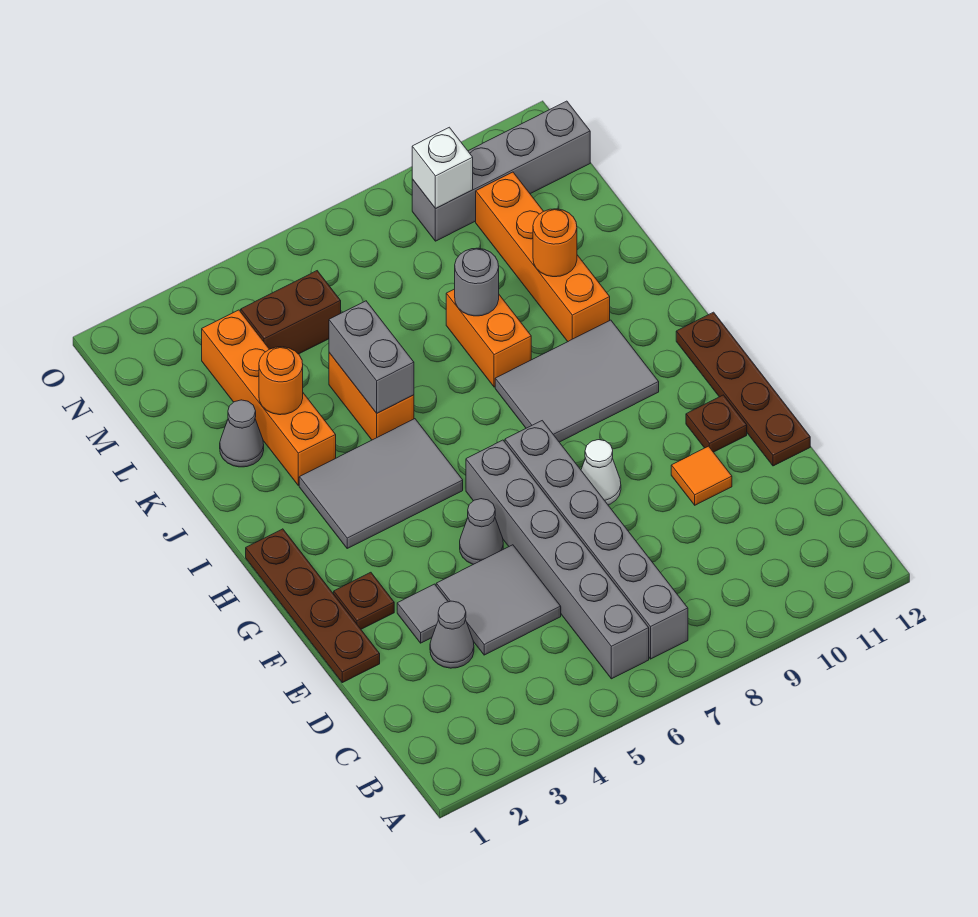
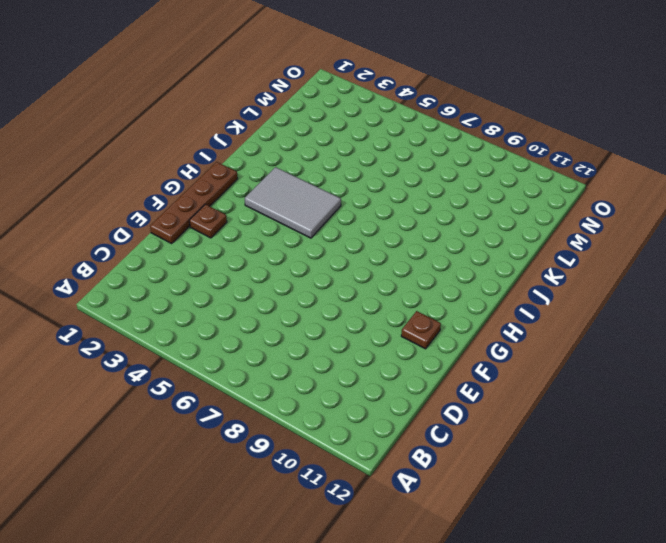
none -> grey 1x6 brick [466,440,649,679]
none -> grey 1x6 brick [505,421,688,659]
none -> grey 1x1 cone [430,601,474,668]

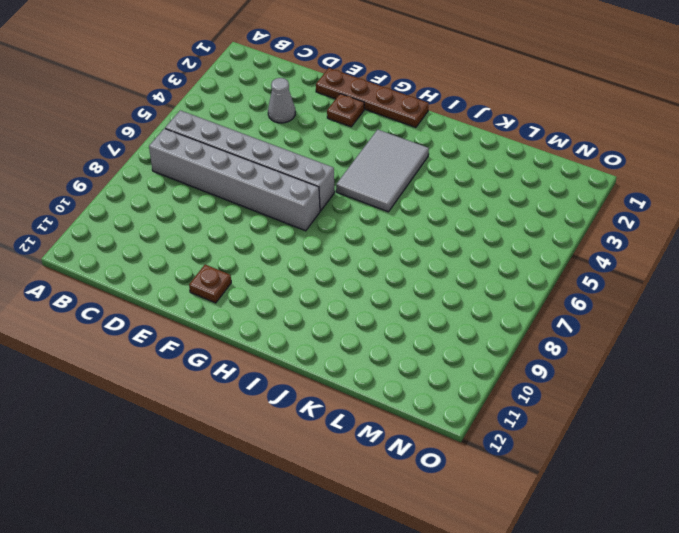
none -> grey 2x2 tile [436,545,561,655]
none -> grey 1x1 tile [397,584,448,643]
none -> orange 1x1 tile [671,446,732,505]

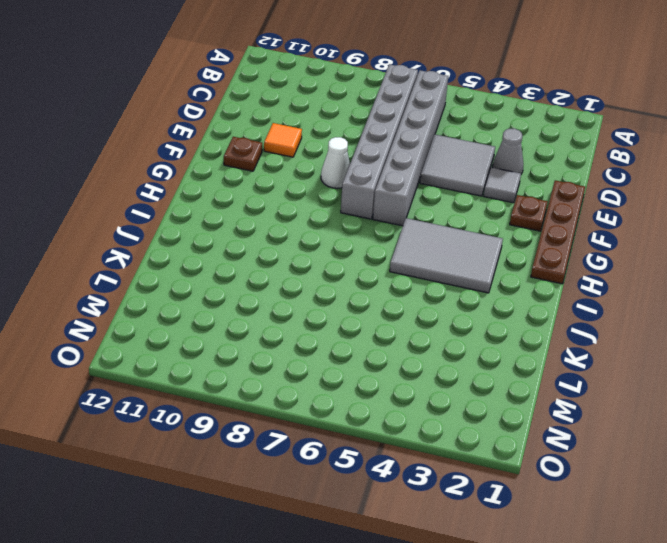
none -> brown 1x4 plate [676,312,810,466]
none -> grey 1x1 cone [460,499,503,564]
none -> grey 2x3 tile [495,320,659,442]

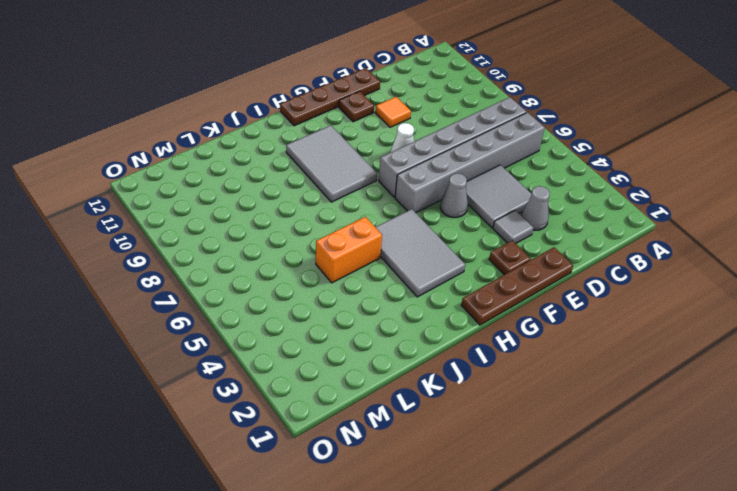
none -> orange 1x4 brick [202,310,336,485]
none -> orange 1x2 brick [446,289,531,387]
none -> orange 1x4 brick [476,172,610,342]

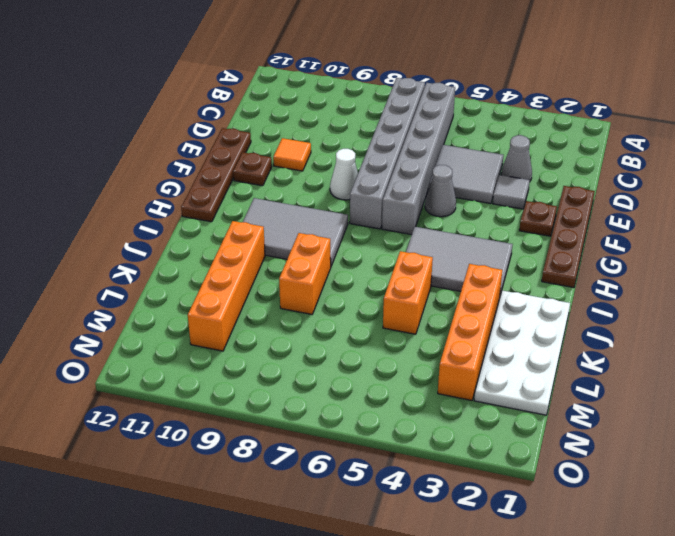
white 2x4 plate [474,291,570,415] -> grey 1x1 cone [220,400,264,467]
none -> brown 1x2 brick [241,271,341,354]
none -> grey 1x4 brick [412,101,590,241]
none -> grey 1x2 brick [329,301,414,413]

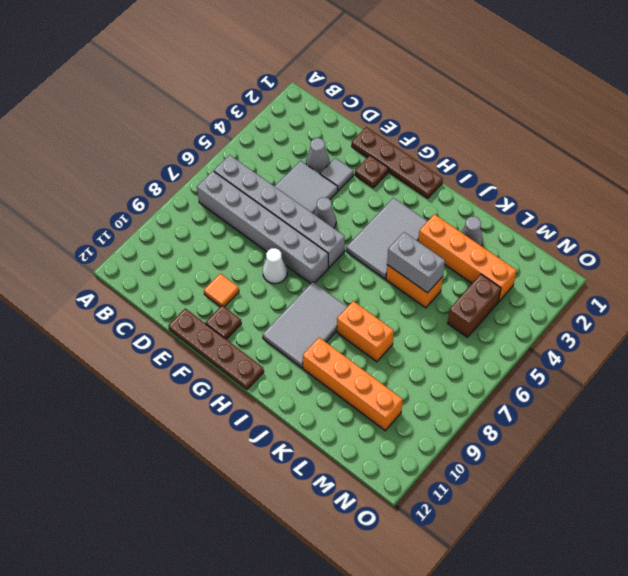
none -> grey 1x4 brick [412,101,590,241]
none -> orange 1x1 round brick [259,347,303,415]
none -> grey 1x1 round brick [455,248,499,316]

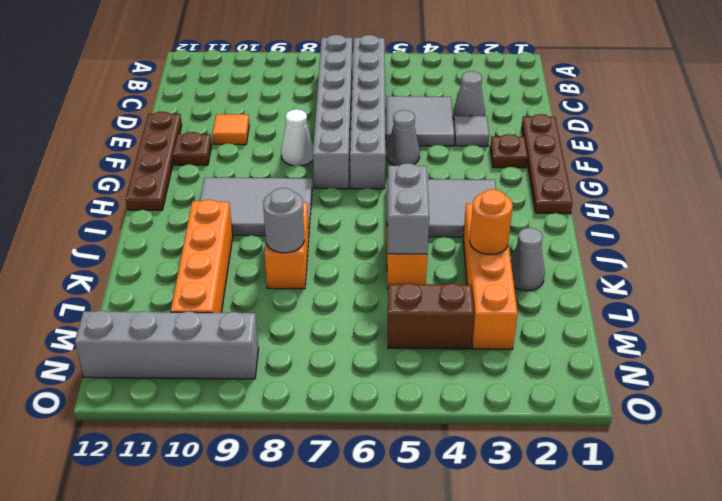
none -> orange 1x1 round brick [533,209,577,277]
none -> white 1x1 brick [412,127,473,209]

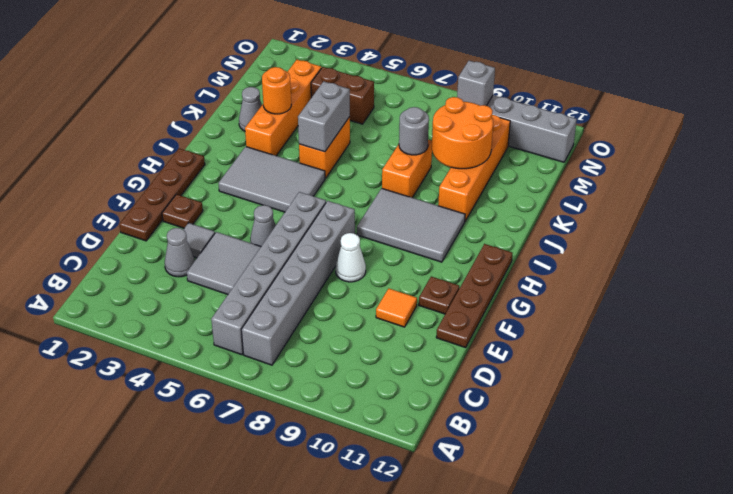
orange 2x2 round brick [432,97,493,169] -> orange 1x1 round brick [533,209,577,277]
grey 1x1 brick [457,61,495,106] -> white 1x1 brick [412,127,473,209]

